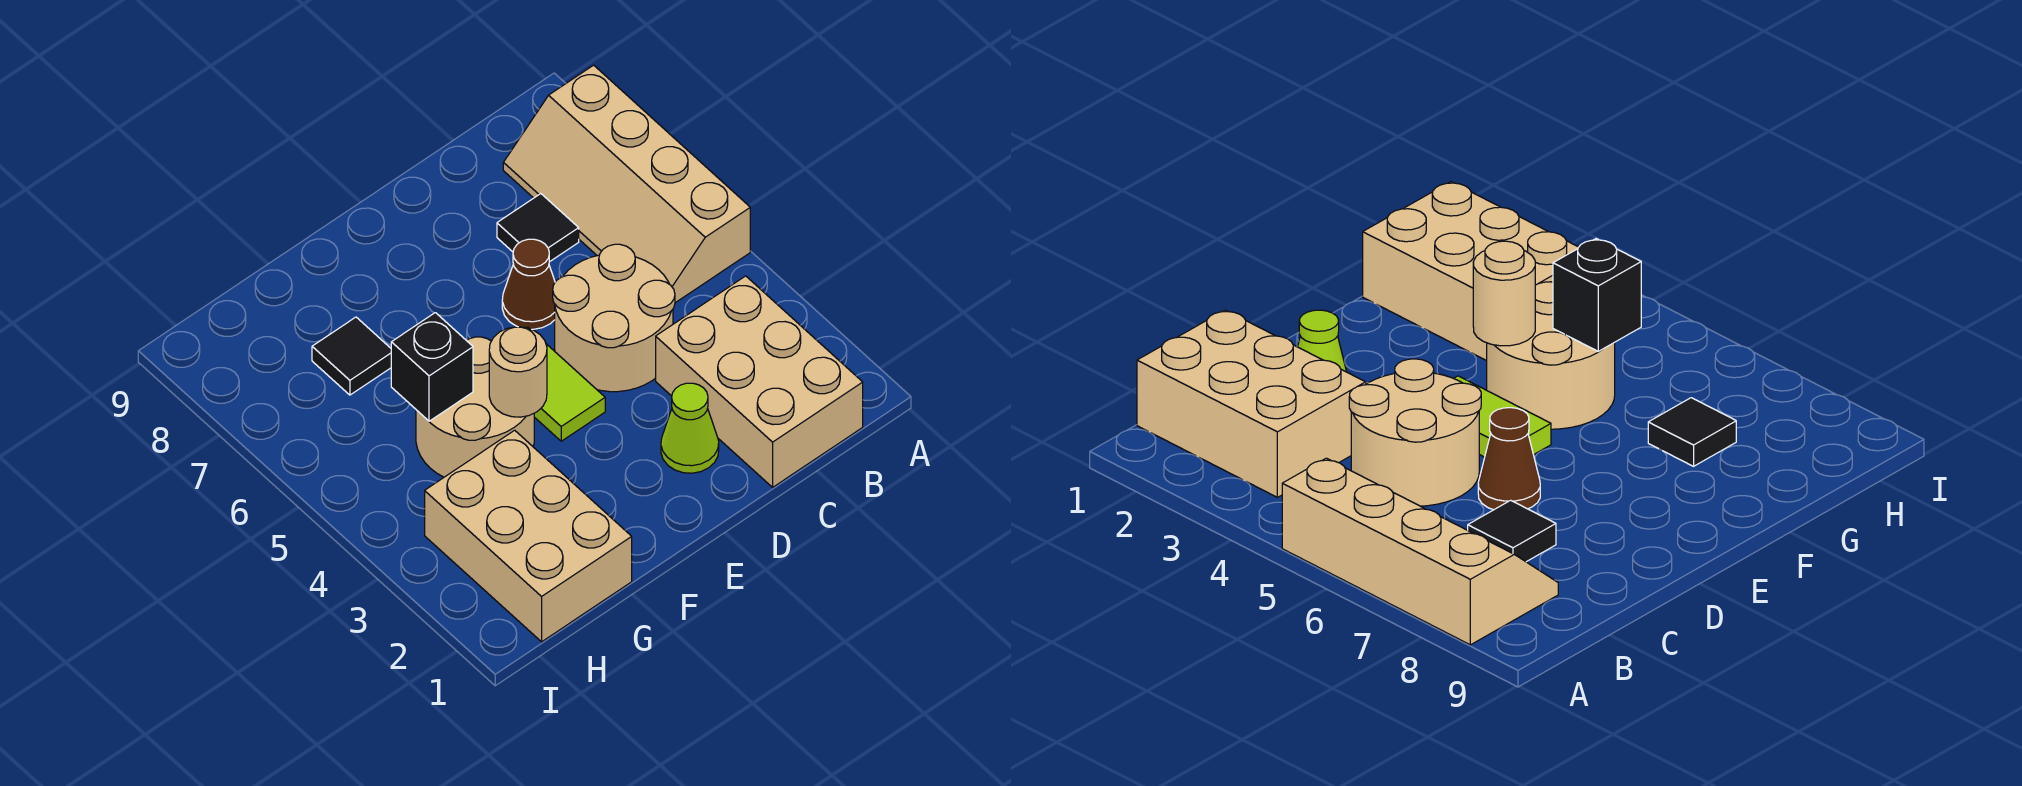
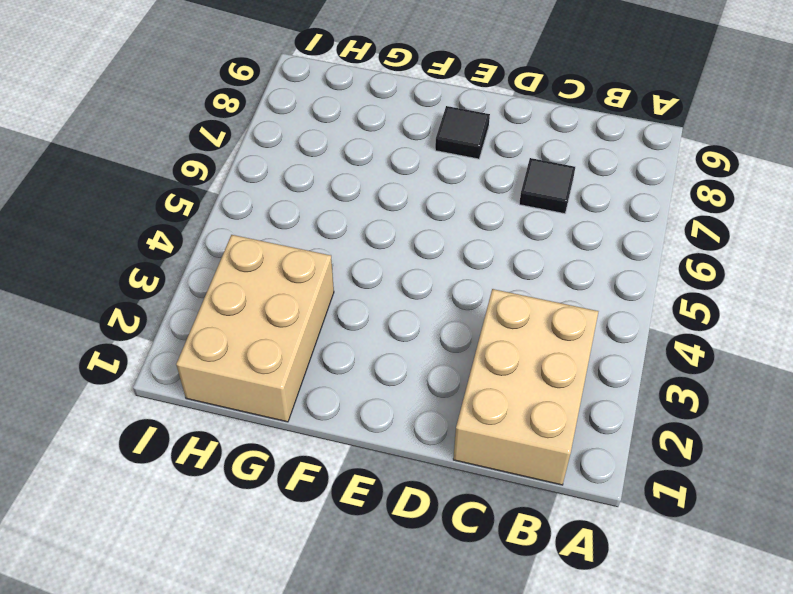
black 1x1 tile [435,106,490,159] -> black 1x1 tile moved to [312,317,391,395]
none -> tan 2x4 slope [503,65,750,303]
none -> tan 2x2 round brick [553,244,675,392]
none -> lime 1x1 cone [661,383,719,473]

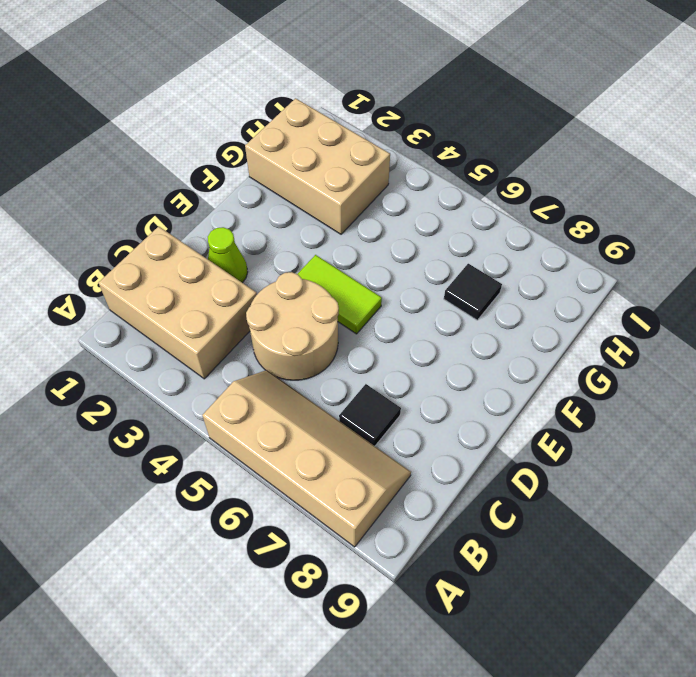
none -> brown 1x1 cone [502,239,555,329]
none -> tan 2x2 round brick [416,337,534,477]
none -> tan 1x1 round brick [489,327,547,417]

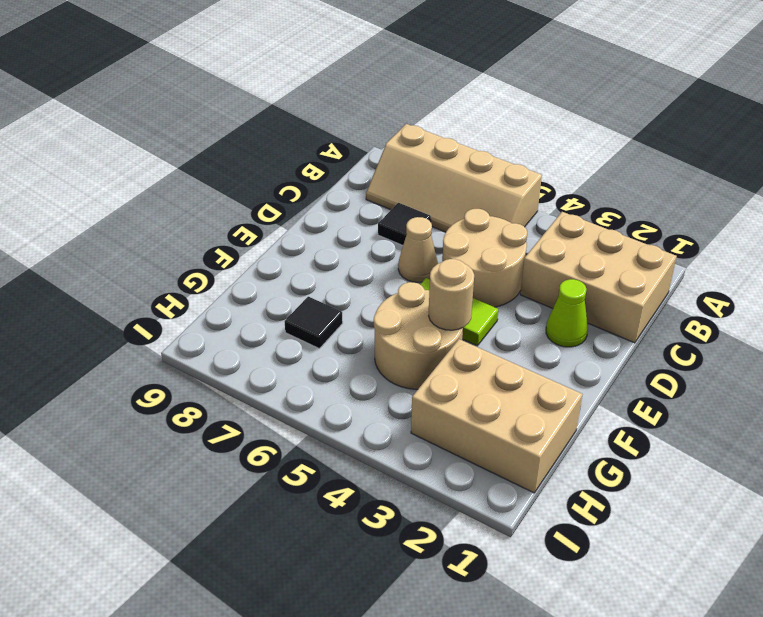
tan 1x1 cone [398,217,438,282] -> brown 1x1 cone [502,239,555,329]
none -> black 1x1 brick [391,313,473,421]

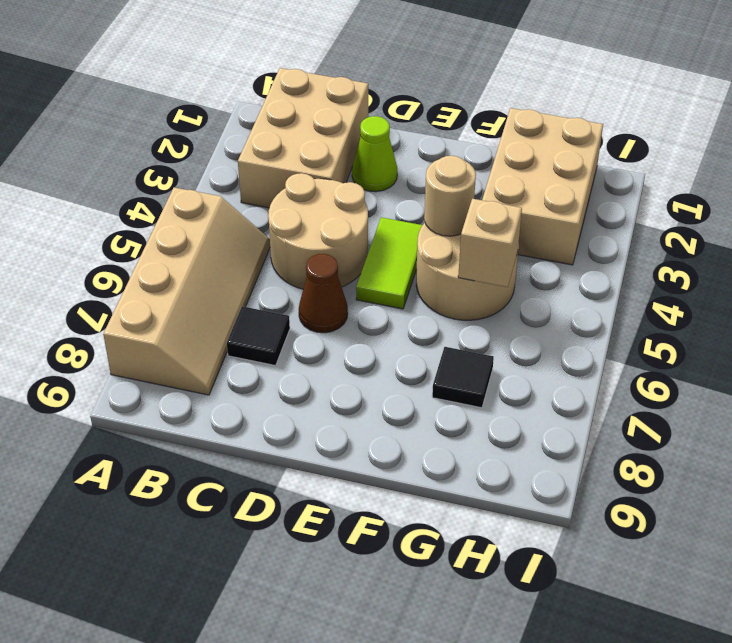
tan 1x1 brick [458,199,522,287] -> black 1x1 brick [391,313,473,421]

